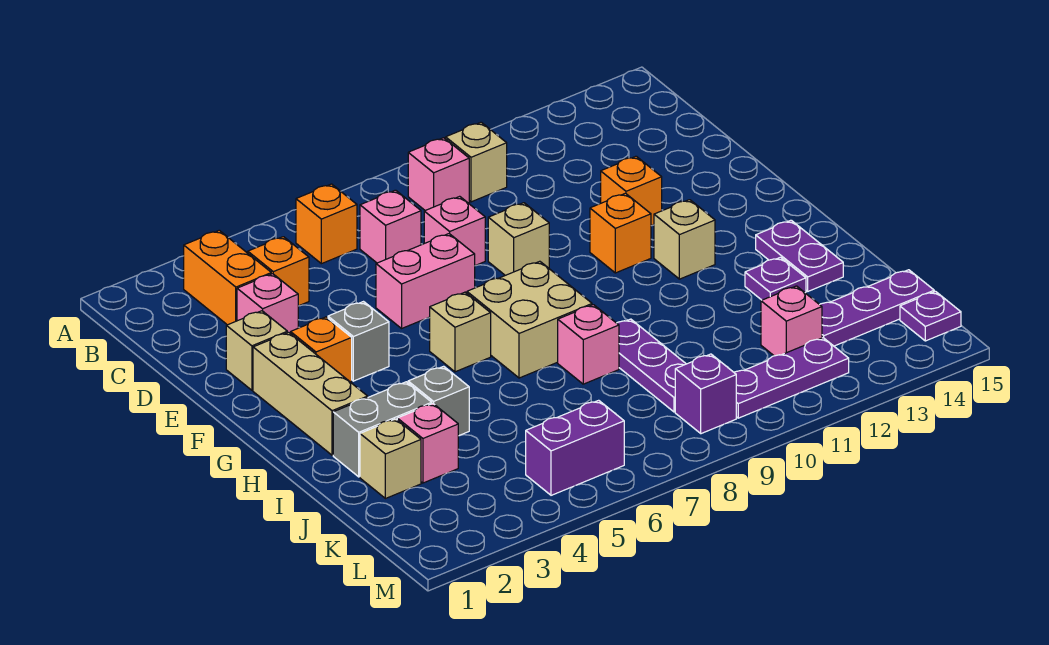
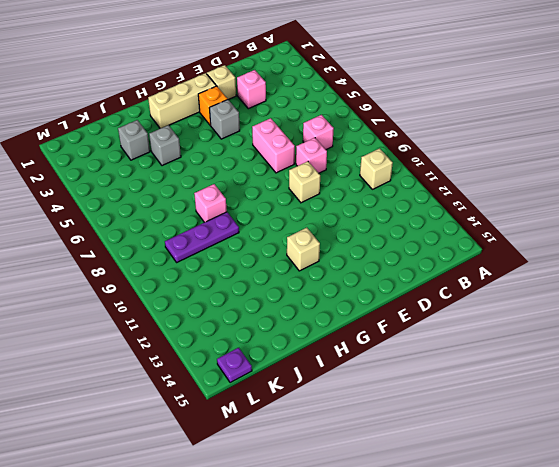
grey 1x1 brick [118,120,150,160] -> pink 1x1 brick [397,404,458,483]
none -> orange 1x2 brick [184,230,271,325]
none -> orange 1x1 brick [296,184,357,264]
none -> pink 1x1 brick [408,138,469,210]
none -> orange 1x1 brick [248,237,309,306]

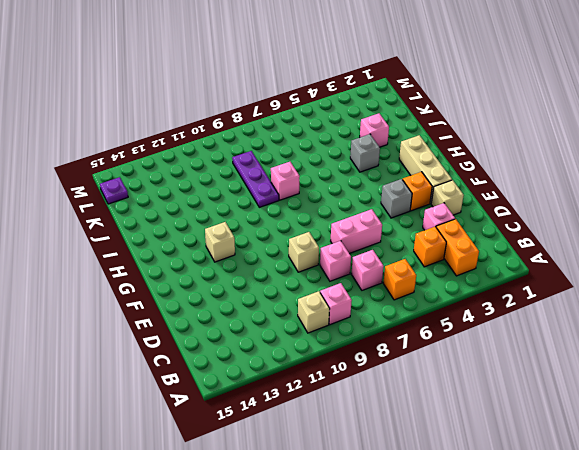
none -> orange 1x1 brick [601,156,662,226]
none -> orange 1x1 brick [590,193,651,273]
none -> tan 1x1 brick [430,292,491,372]
none -> tan 2x2 brick [467,261,592,378]

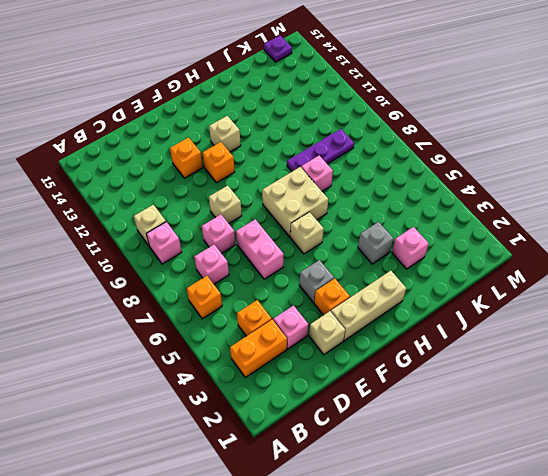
none -> purple 1x2 plate [756,220,843,291]
none -> grey 1x2 brick [333,382,432,477]
none -> purple 1x1 plate [745,257,806,300]
none -> tan 1x1 brick [360,419,421,499]

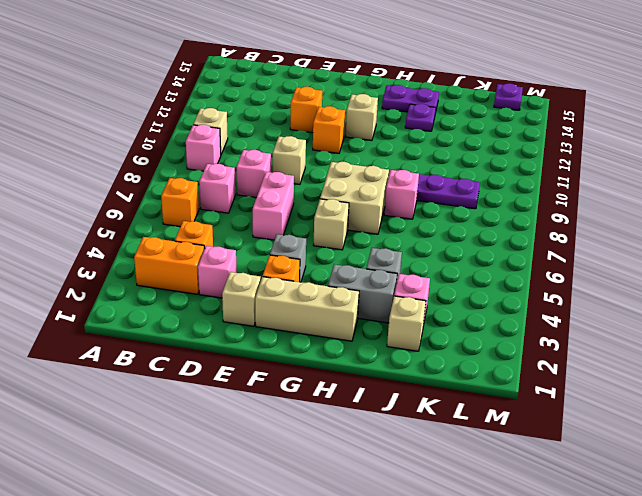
grey 1x2 brick [328,264,397,323] -> grey 1x2 brick turned to [333,382,432,477]
none -> pink 1x1 brick [761,286,822,356]
none -> purple 1x3 plate [820,270,934,346]
none -> purple 1x2 brick [526,400,624,495]
none -> purple 1x1 brick [675,354,736,434]

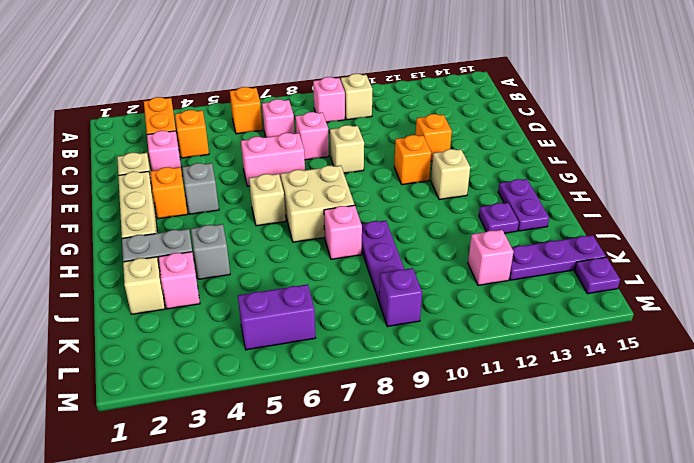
none -> purple 1x3 plate [734,338,849,418]

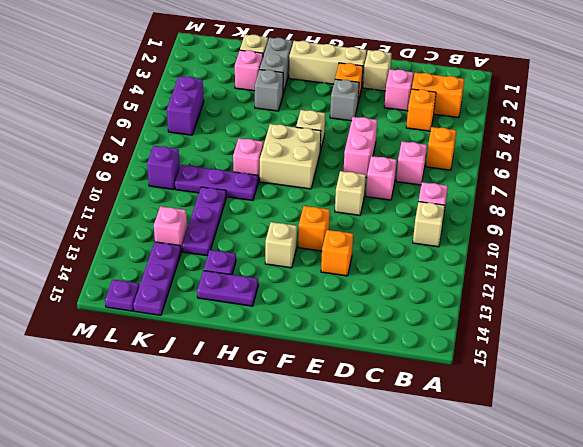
purple 1x3 plate [182,187,226,256] -> purple 1x3 plate moved to [734,338,849,418]

